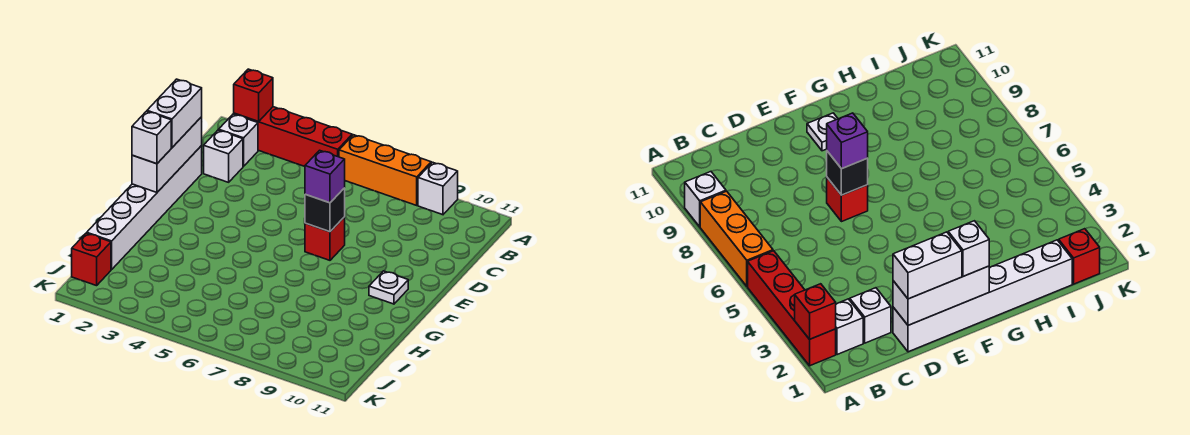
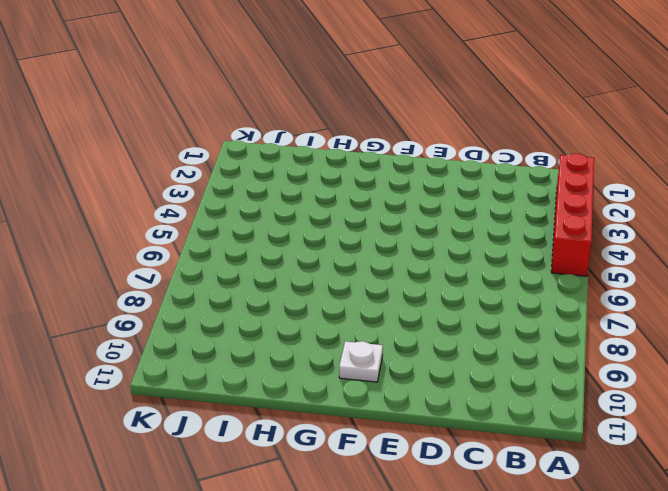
none -> orange 1x3 brick [339,135,431,205]
none -> white 1x1 brick [418,162,458,215]
none -> white 1x1 brick [219,114,258,166]

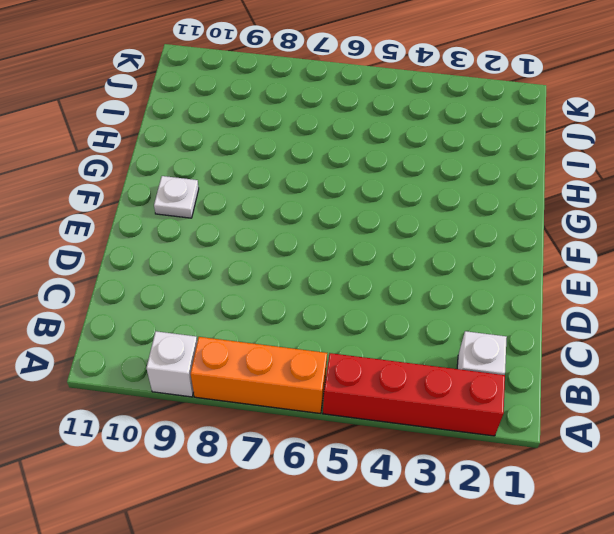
none -> white 1x1 brick [204,130,243,182]
none -> white 1x6 brick [87,146,202,269]
none -> red 1x1 brick [305,217,345,260]

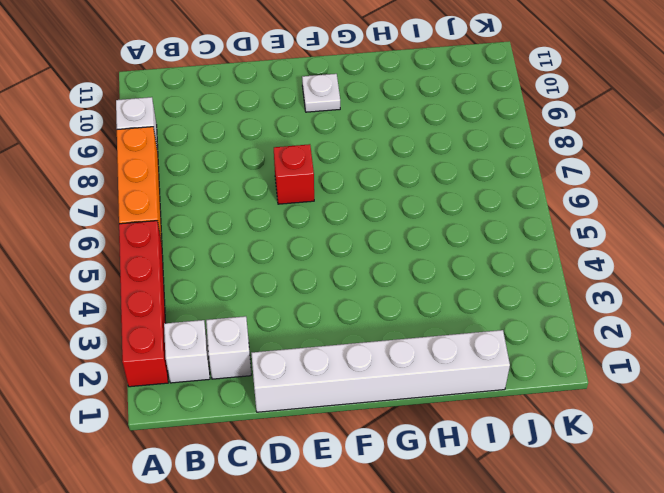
none -> red 1x1 brick [72,233,111,286]
none -> red 1x1 brick [234,69,273,122]
none -> white 1x3 brick [132,117,202,192]

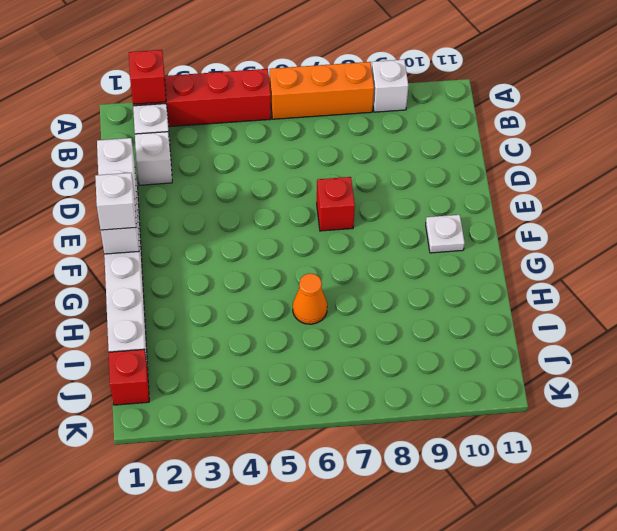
orange 1x1 cone [293,273,327,324] -> none
none -> black 1x1 brick [305,188,345,232]
none -> white 1x2 brick [147,79,202,148]
none -> purple 1x1 brick [305,150,345,203]

